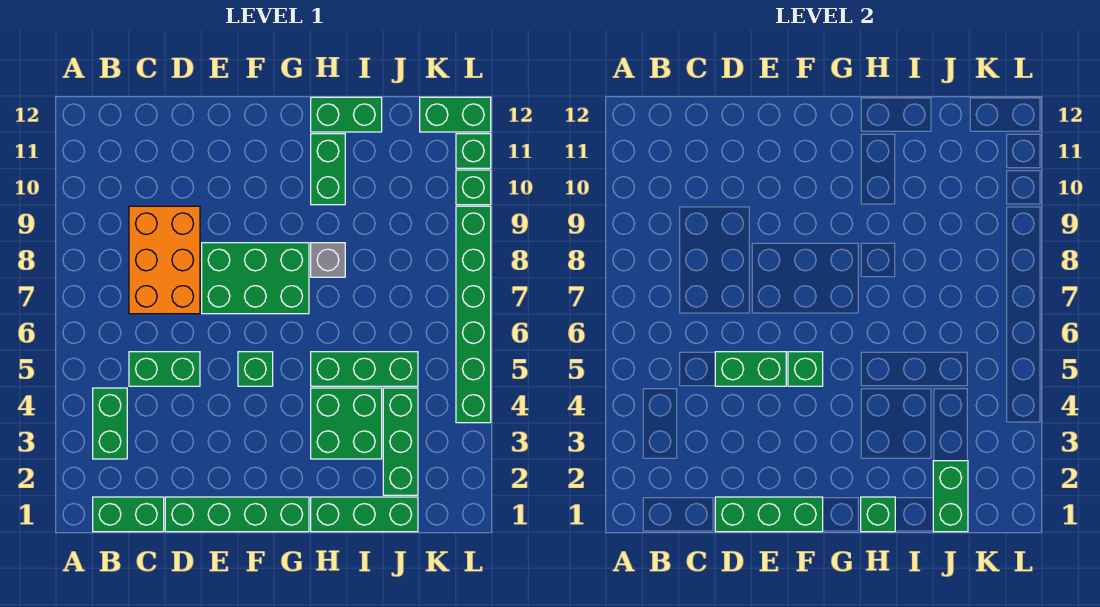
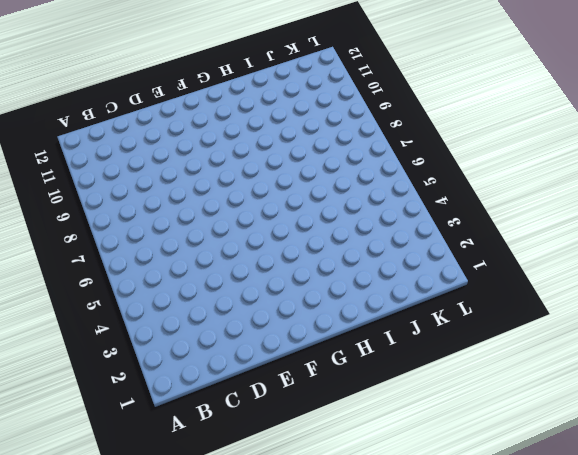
none -> green 1x2 brick [93,497,164,532]
none -> green 1x2 brick [93,388,127,459]
none -> green 1x2 brick [129,352,200,386]

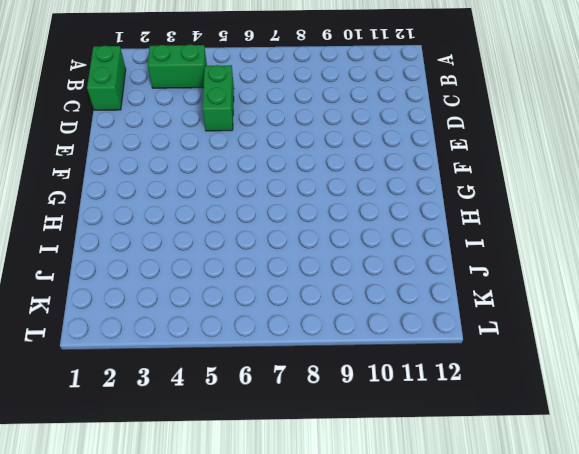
none -> orange 2x3 brick [129,206,200,314]
none -> green 1x4 brick [165,497,309,532]
none -> green 2x3 brick [202,243,309,314]

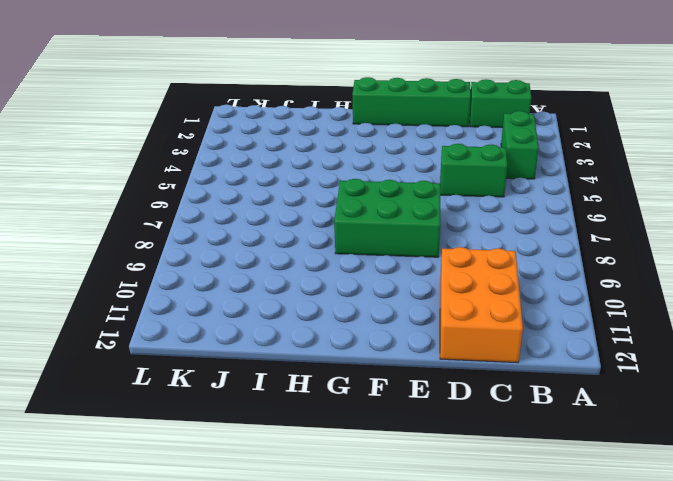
orange 2x3 brick [440,247,523,363] -> orange 2x3 brick moved to [129,206,200,314]
none -> green 1x1 brick [238,352,273,386]
none -> green 1x3 brick [311,497,418,532]
none -> green 2x2 brick [311,388,382,459]

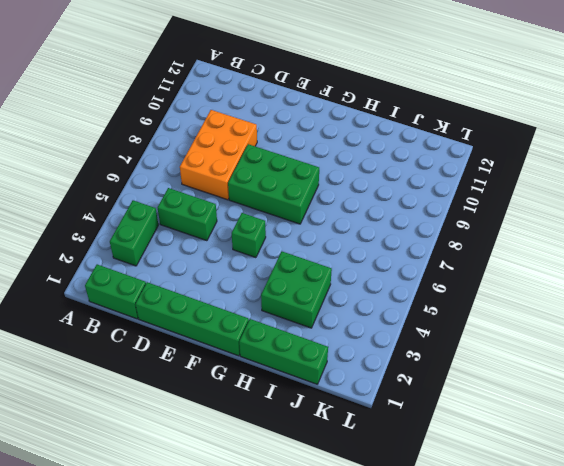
none -> green 1x3 brick [311,352,418,386]
none -> grey 1x1 brick [311,243,345,277]
none -> green 1x2 brick [311,134,345,205]

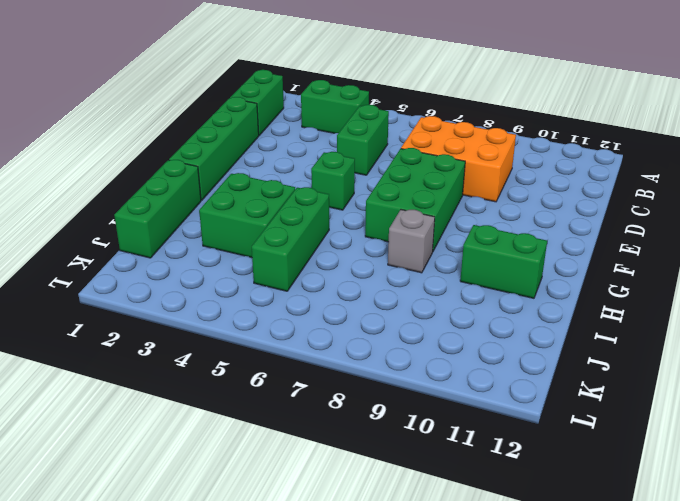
none -> green 1x2 brick [311,97,382,132]
none -> green 1x3 brick [383,388,418,495]
none -> green 1x2 brick [420,97,491,132]

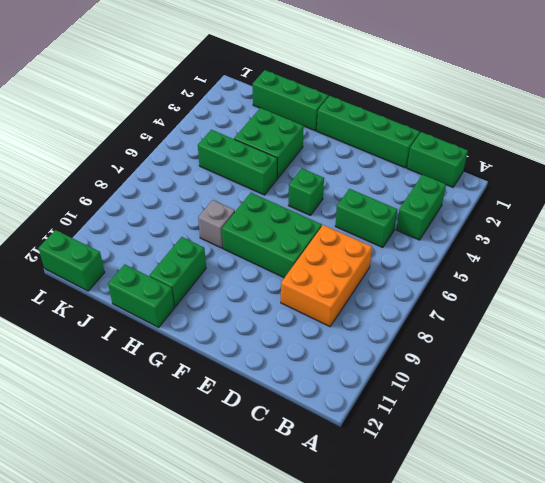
none -> green 1x3 brick [383,388,418,495]
none -> green 1x6 brick [456,206,491,423]
none -> green 1x1 brick [456,170,491,205]

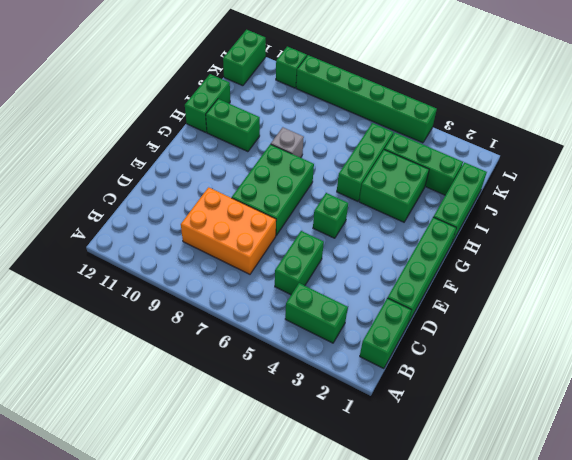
none -> green 1x1 brick [456,134,491,168]
none -> green 1x3 brick [715,497,823,532]
none -> green 1x2 brick [715,352,786,386]

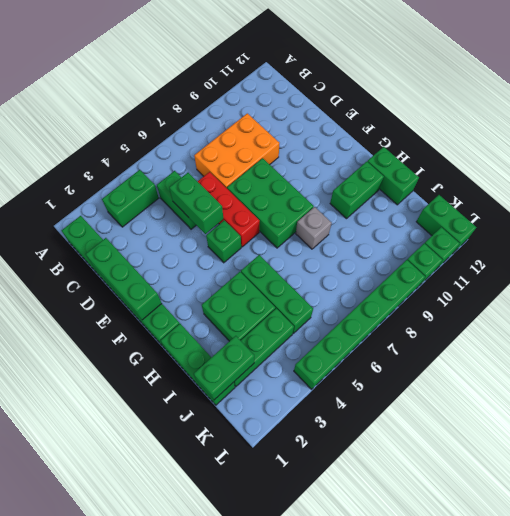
red 1x3 brick [197,172,260,247] -> none
none -> green 1x1 brick [788,352,823,386]
none -> green 1x1 brick [861,497,895,532]

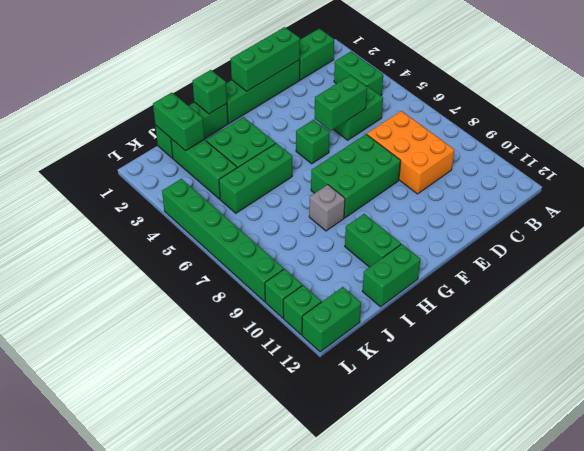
none -> green 1x1 brick [788,352,823,386]

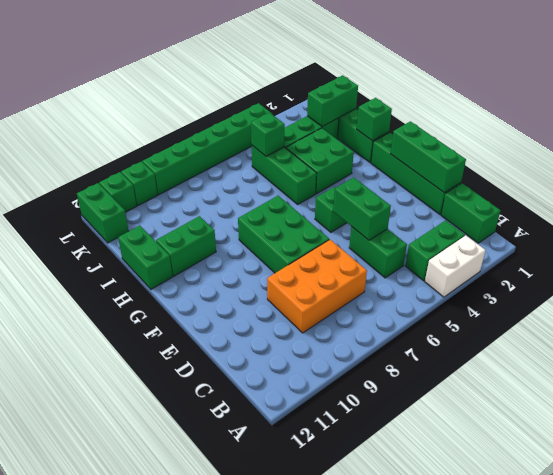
white 1x2 brick [425,235,486,297] -> none
green 1x1 brick [251,113,285,156] -> green 1x1 brick moved to [788,352,823,386]
none -> grey 1x1 brick [311,243,345,277]

